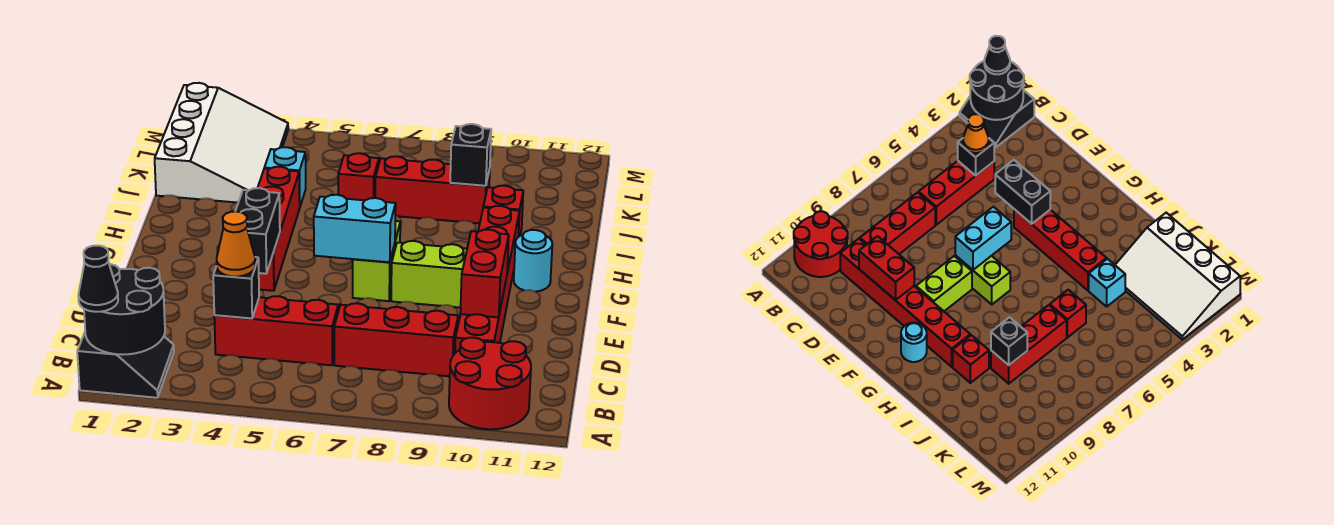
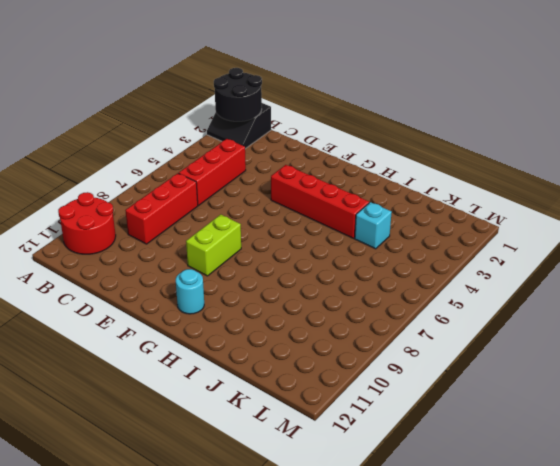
none -> red 1x6 brick [455,206,519,353]
none -> lime 1x2 brick [353,221,400,301]
none -> red 1x1 brick [483,186,523,237]

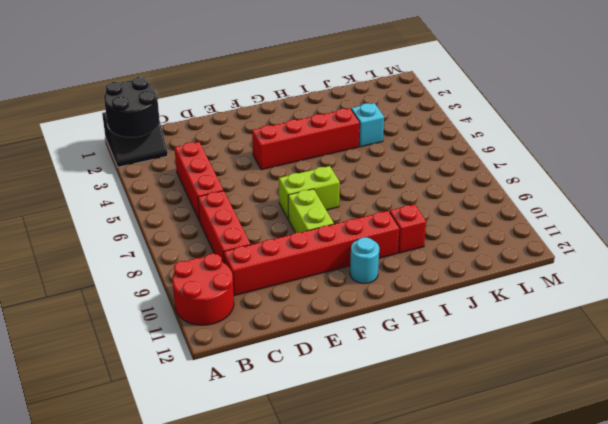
none -> white 3x4 slope [155,83,288,202]
none -> red 1x1 brick [338,153,379,200]
none -> red 1x3 brick [375,156,490,223]

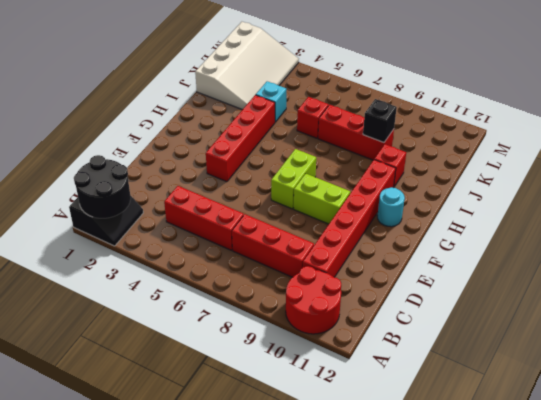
none -> black 1x1 brick [213,257,259,318]
none -> red 1x2 brick [460,230,509,317]
none -> black 1x2 brick [235,188,280,274]

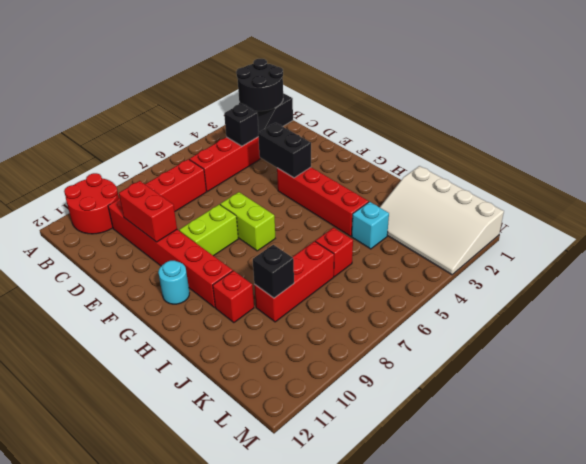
none -> cyan 1x2 brick [314,195,396,262]
none -> black 1x1 cone [78,246,118,312]
none -> orange 1x1 cone [217,212,255,277]

